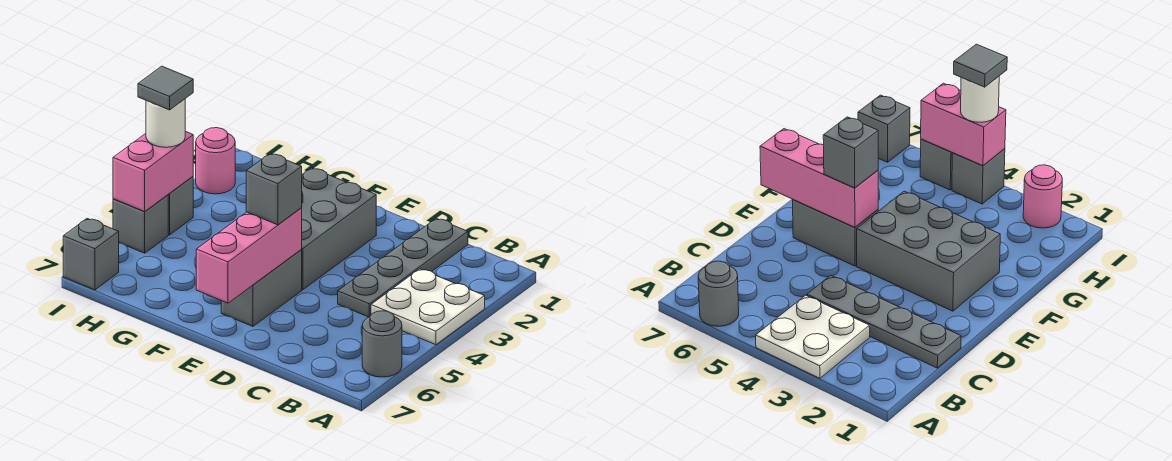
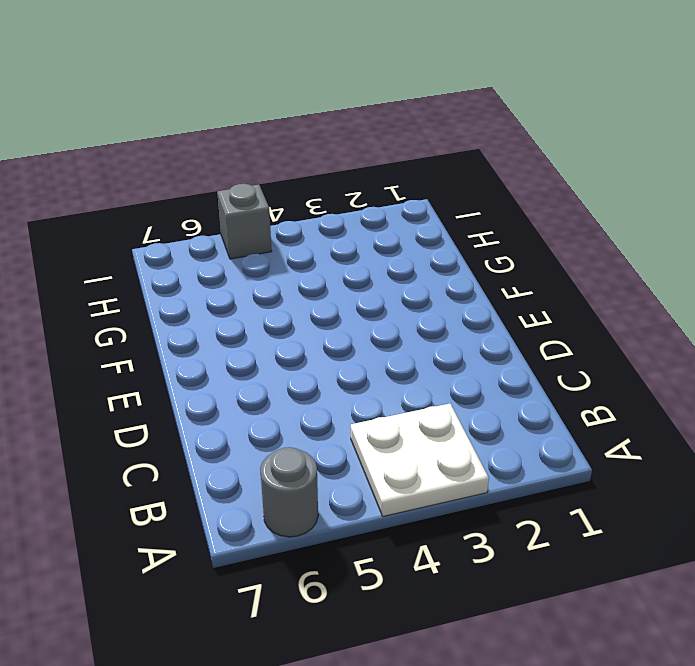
none -> grey 1x4 plate [338,218,468,317]
none -> grey 2x3 brick [301,168,376,290]
none -> grey 1x2 brick [221,250,302,326]

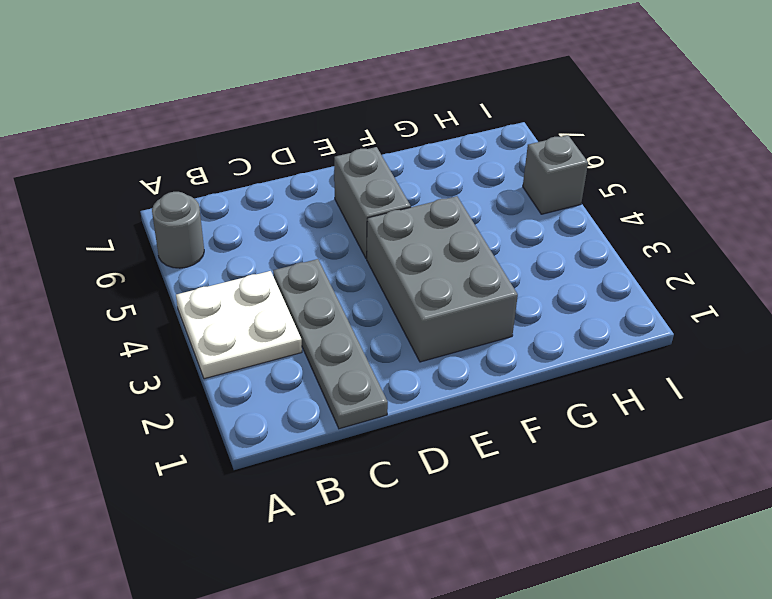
none -> pink 1x1 round brick [196,128,235,194]
none -> grey 1x1 brick [168,177,193,235]
none -> grey 1x1 brick [63,219,119,290]

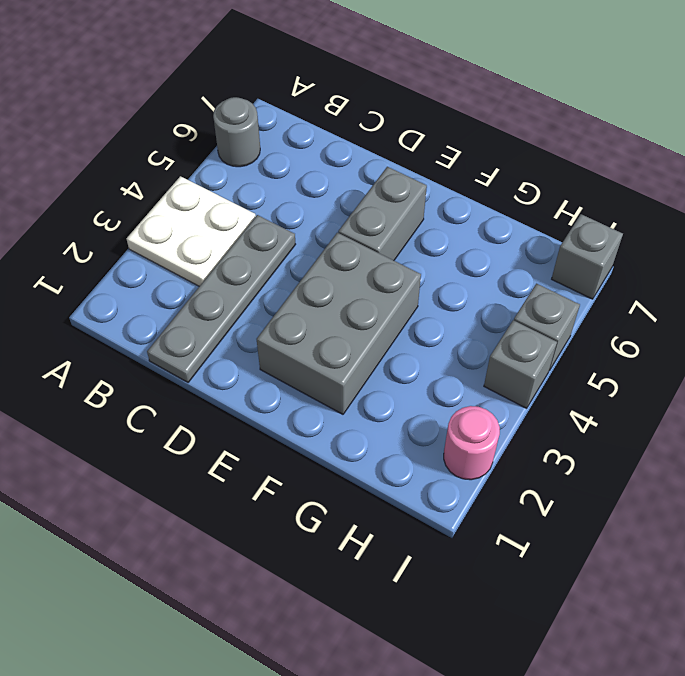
none -> pink 1x3 brick [196,208,302,303]
none -> pink 1x2 brick [113,131,193,211]
none -> grey 1x1 brick [246,153,302,225]

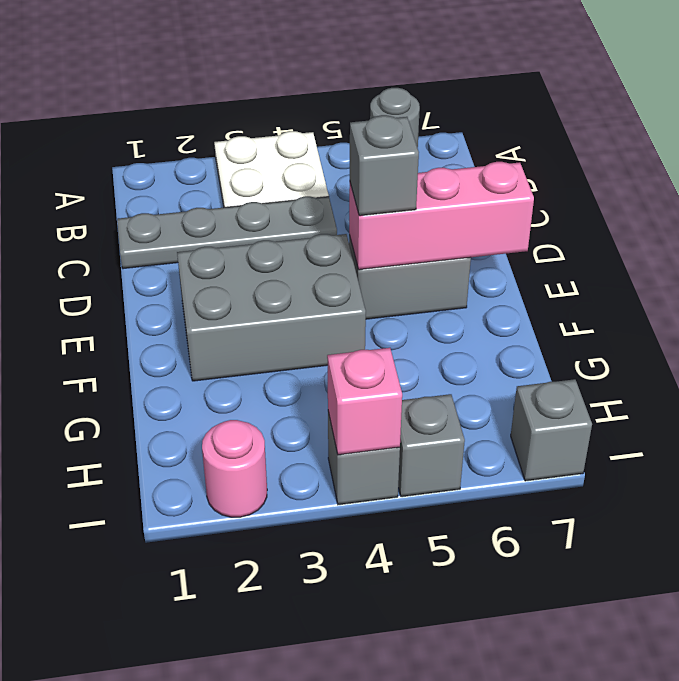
pink 1x1 brick [327,348,402,455] -> pink 1x2 brick [113,131,193,211]
none -> white 1x1 round brick [146,99,185,147]
none -> grey 1x1 tile [138,66,193,110]

